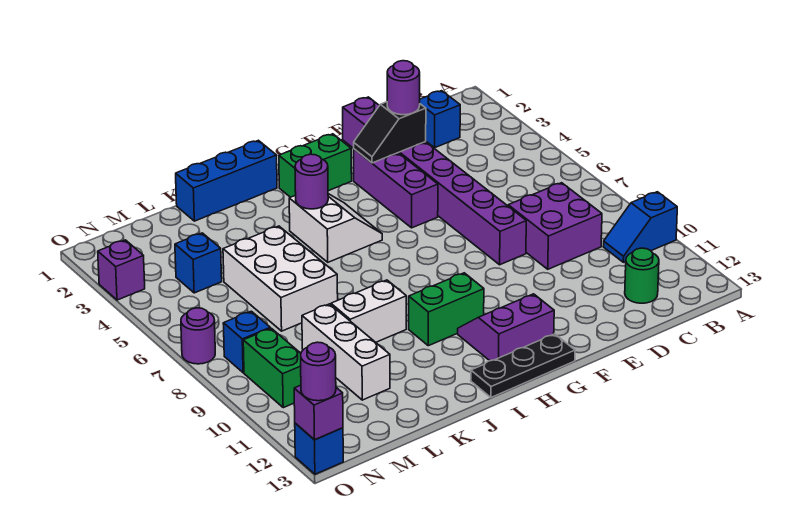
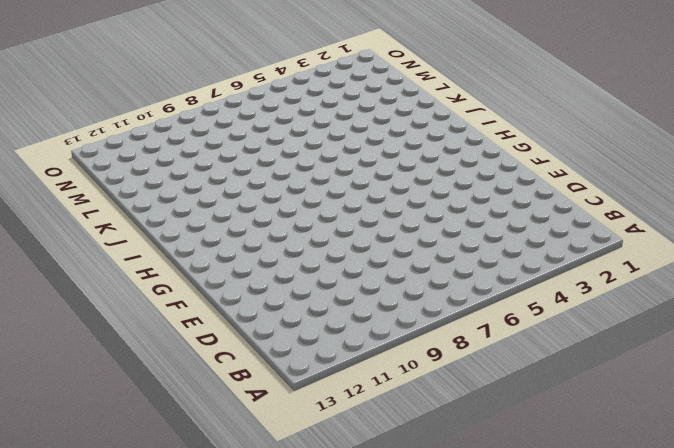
none -> blue 1x2 slope [603,192,677,262]
none -> blue 1x1 brick [420,91,460,148]
none -> purple 2x2 brick [508,183,602,269]

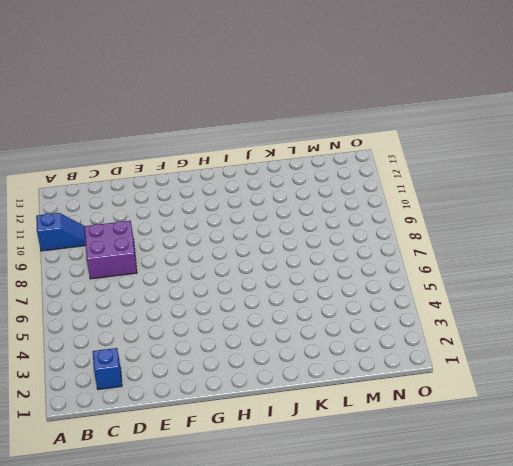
none -> green 1x1 round brick [625,248,659,303]
none -> purple 1x8 brick [343,97,526,265]
none -> purple 1x3 brick [354,149,438,228]

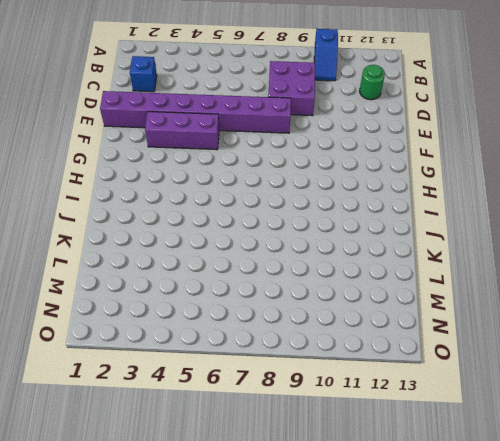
none -> green 1x2 brick [279,134,352,197]
none -> purple 2x2 slope [458,294,554,361]
none -> black 1x3 plate [471,334,575,397]

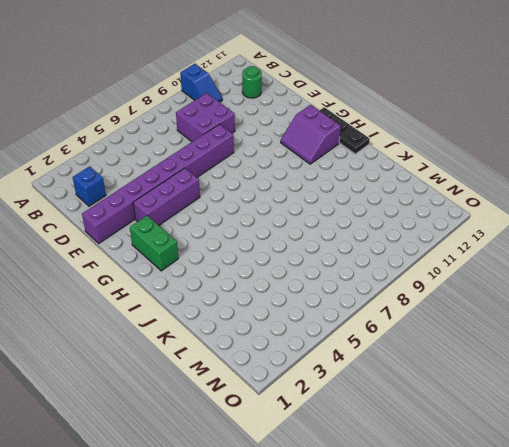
none -> white 2x2 slope [289,194,382,262]
none -> green 1x2 brick [409,273,484,346]
none -> blue 1x3 brick [176,140,277,221]

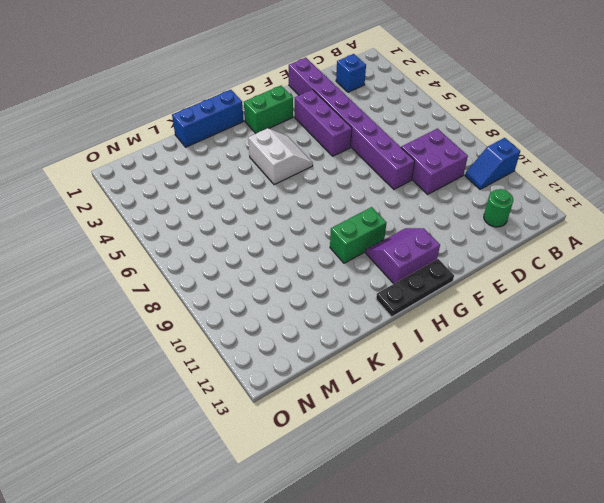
none -> white 1x2 brick [331,280,406,342]
none -> white 2x3 brick [223,226,338,331]
none -> white 1x3 brick [302,304,390,400]

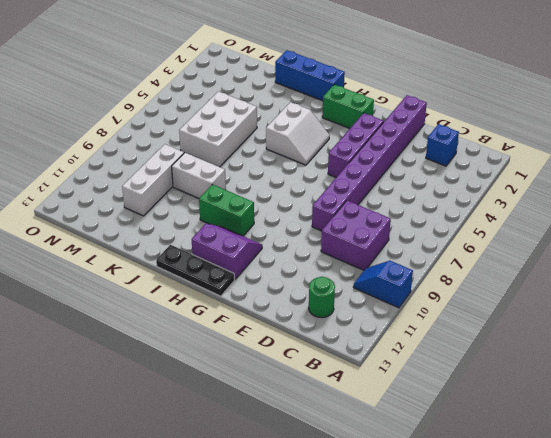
none -> blue 1x1 brick [175,233,222,293]
none -> blue 1x1 brick [223,311,270,373]
none -> green 1x2 brick [243,328,301,408]

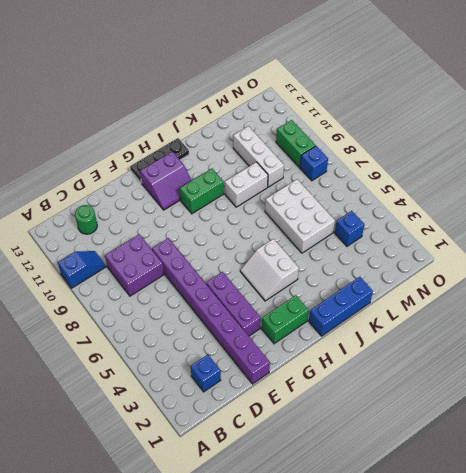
none -> purple 1x1 brick [98,240,145,300]
none -> purple 1x1 round brick [181,308,215,364]
none -> blue 1x1 brick [295,423,343,474]

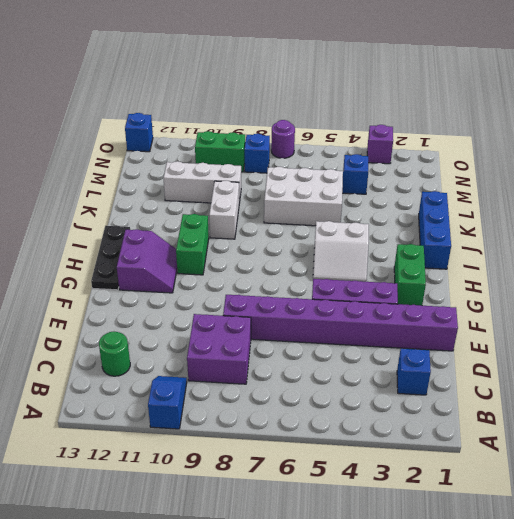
none -> black 1x2 slope [354,102,426,163]
none -> purple 1x1 round brick [295,154,328,209]
none -> purple 1x1 brick [294,385,343,440]

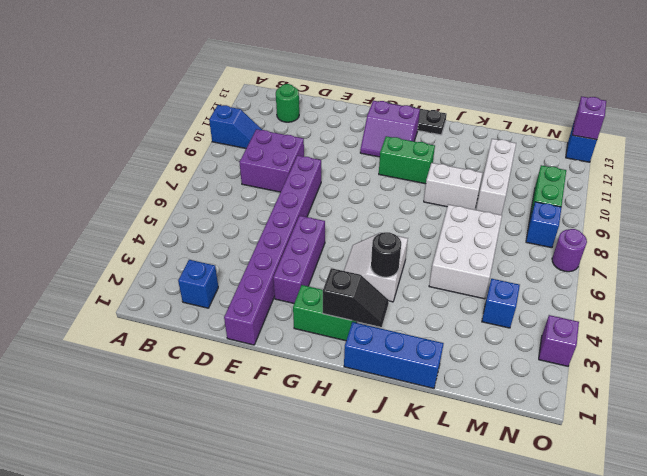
black 1x2 slope [323,268,389,327] -> black 1x2 slope moved to [354,102,426,163]
black 1x1 round brick [371,232,401,277] -> purple 1x1 round brick [295,154,328,209]
none -> purple 1x1 round brick [387,61,420,115]
none -> purple 1x1 round brick [301,342,336,401]

